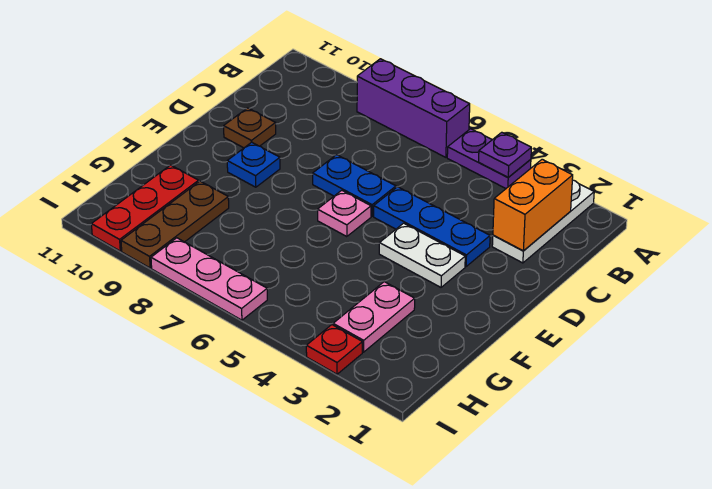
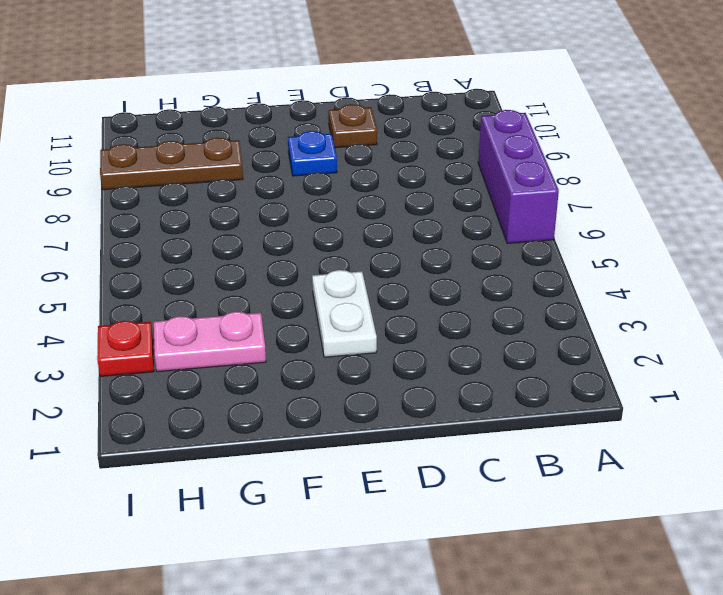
none -> white 1x3 plate [492,180,594,263]
none -> purple 1x2 plate [447,129,531,188]
none -> blue 1x3 plate [374,187,490,266]

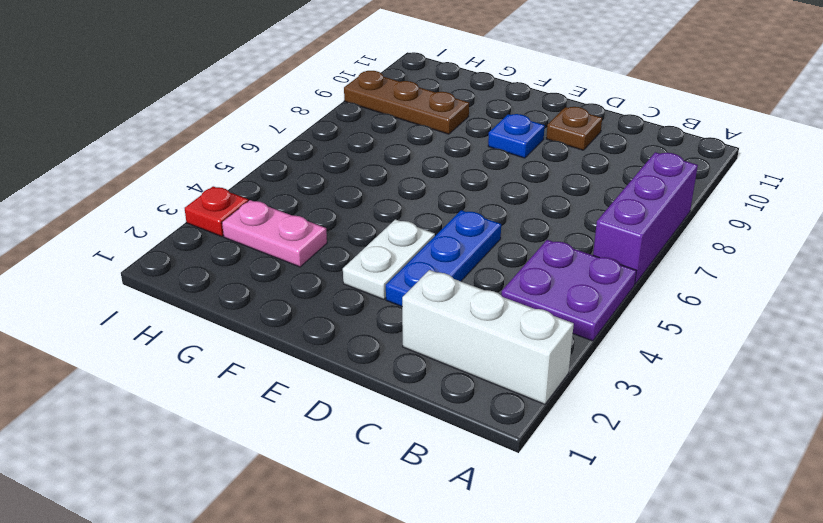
white 1x3 brick [402,270,574,404] -> white 1x3 plate [492,180,594,263]
purple 2x2 plate [501,240,636,341] -> purple 1x2 plate [447,129,531,188]
none -> blue 1x2 plate [313,155,396,216]
none -> pink 1x1 plate [318,190,371,237]
none -> red 1x3 plate [91,165,199,251]

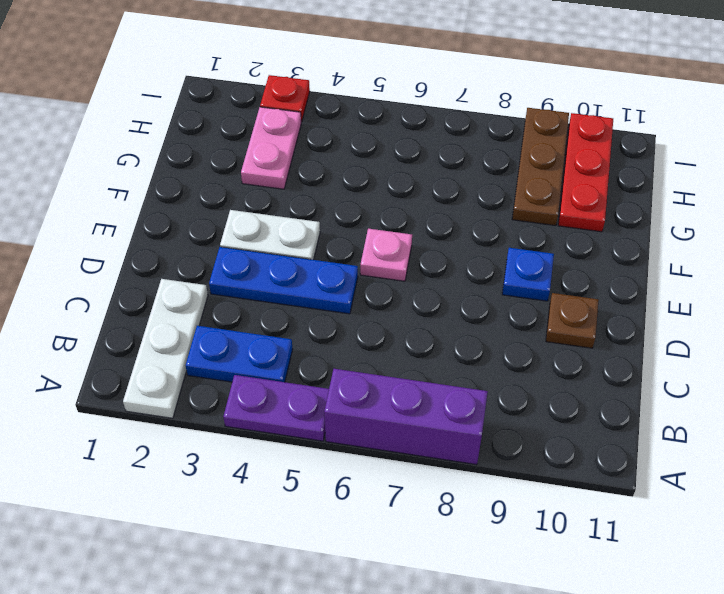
blue 1x2 plate [186,326,293,382] -> blue 1x2 plate moved to [313,155,396,216]
none -> pink 1x3 plate [151,238,267,320]
none -> purple 1x1 plate [479,132,531,177]
none -> orange 1x2 brick [493,159,573,251]

